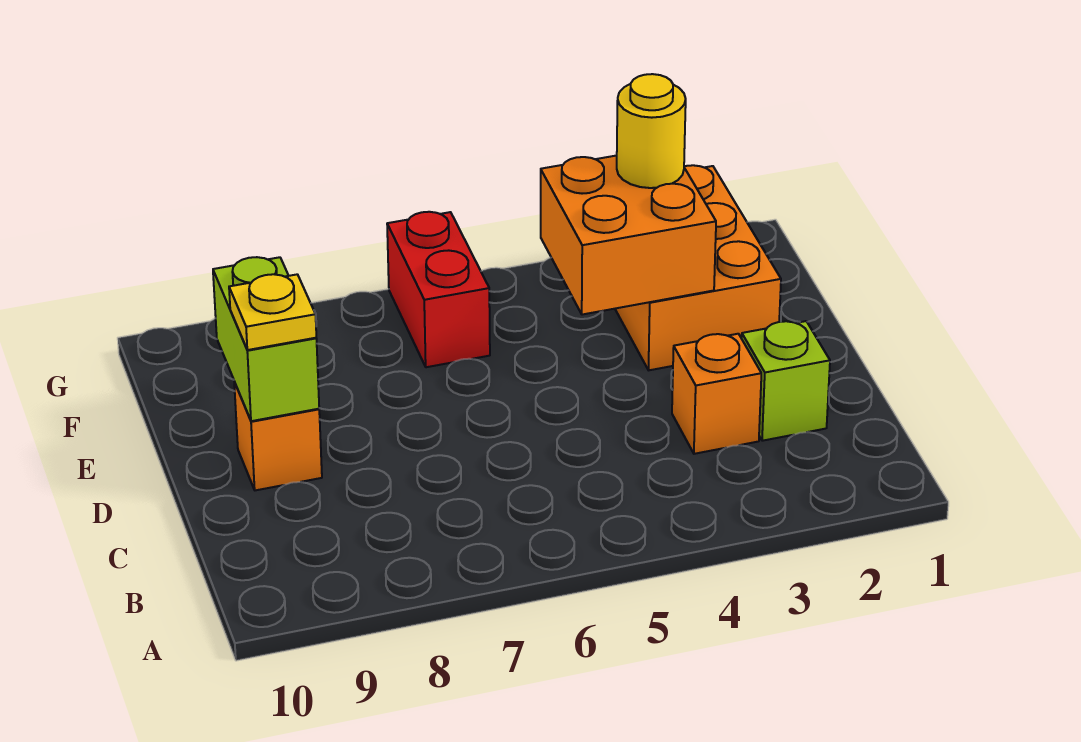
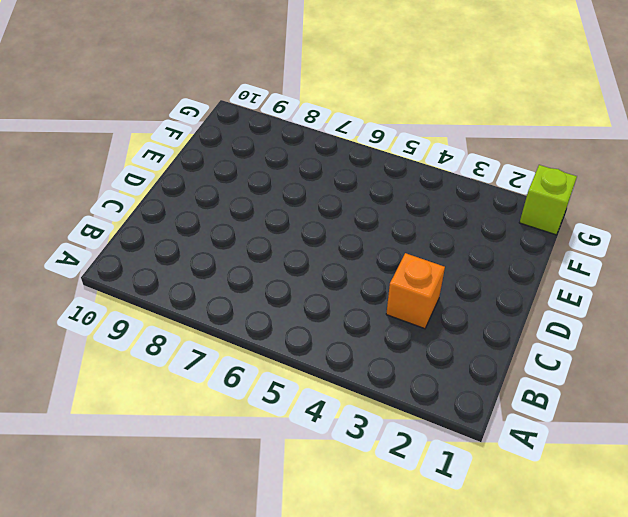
lime 1x1 brick [519,165,577,235] -> lime 1x1 brick moved to [742,321,830,441]
none -> orange 1x1 brick [234,382,322,490]
none -> orange 2x3 brick [615,165,781,370]

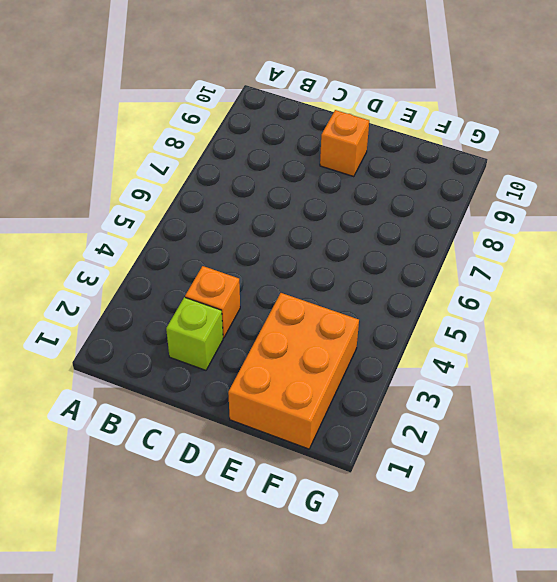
orange 2x3 brick [228,293,359,449] -> orange 2x3 brick turned to [615,165,781,370]
none -> red 1x2 brick [387,212,490,367]
none -> lime 1x2 brick [213,257,319,421]

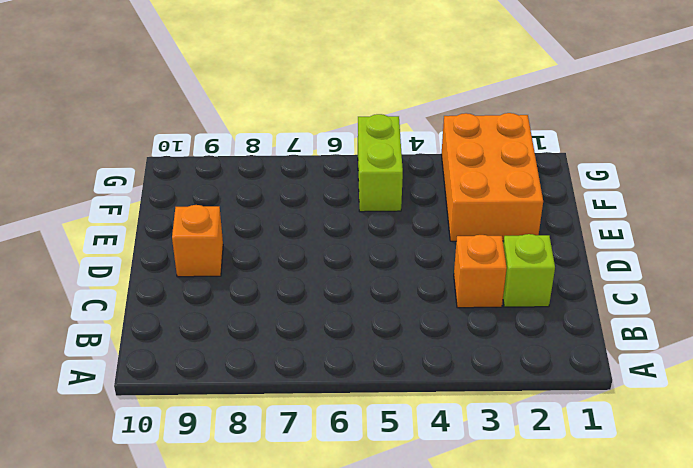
lime 1x2 brick [358,114,403,212] -> lime 1x2 brick moved to [213,257,319,421]
none -> red 1x2 brick [387,212,490,367]
none -> orange 2x2 brick [541,156,716,315]

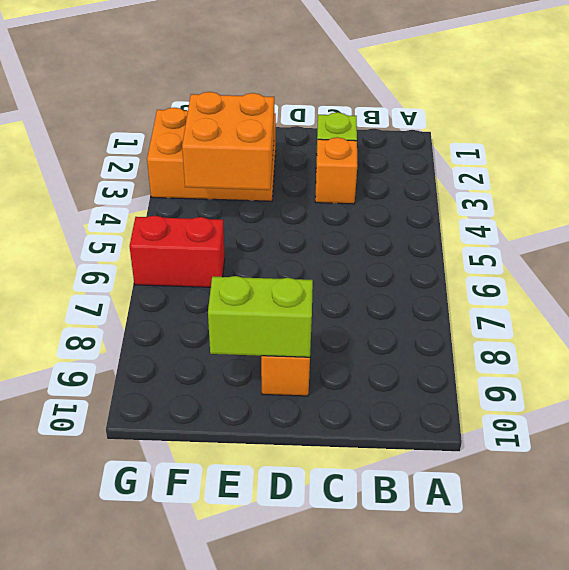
none -> yellow 1x1 plate [229,274,316,350]
none -> yellow 1x1 round brick [617,74,686,188]

